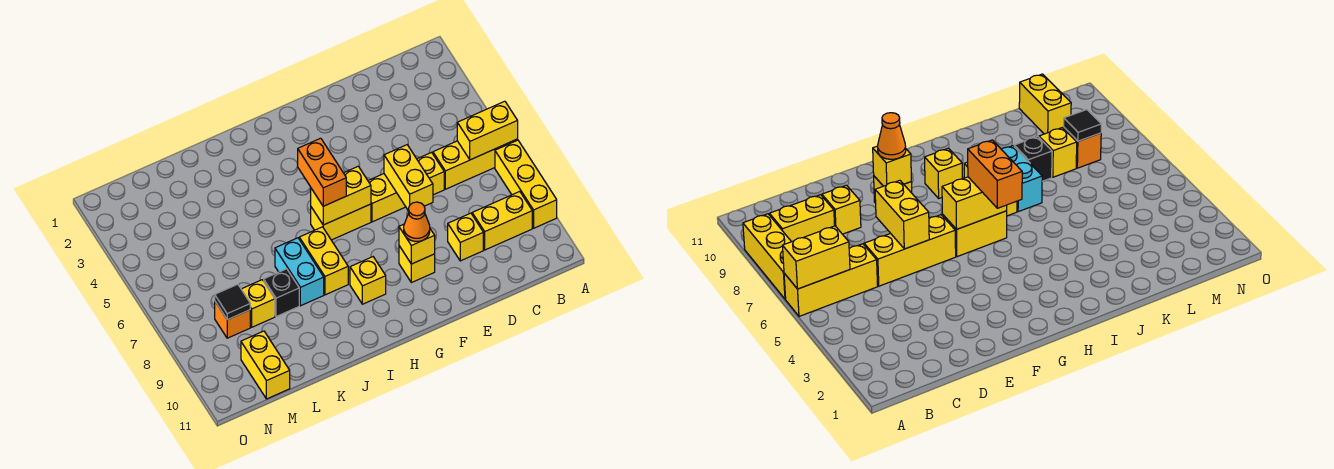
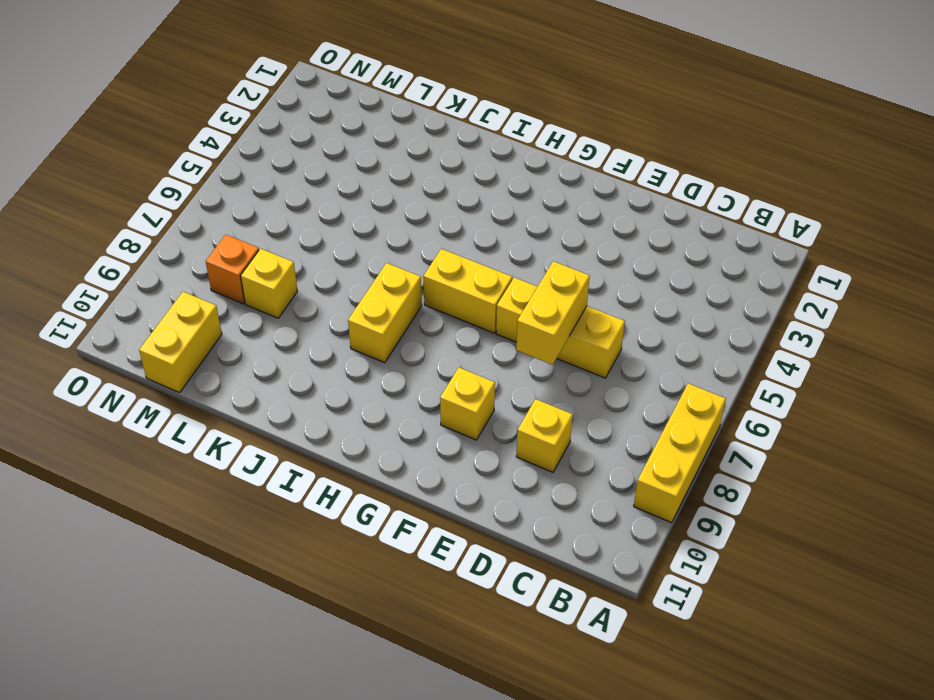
none -> yellow 1x3 brick [433,139,518,189]
none -> yellow 1x2 brick [472,192,532,250]
none -> yellow 1x1 brick [350,257,386,304]

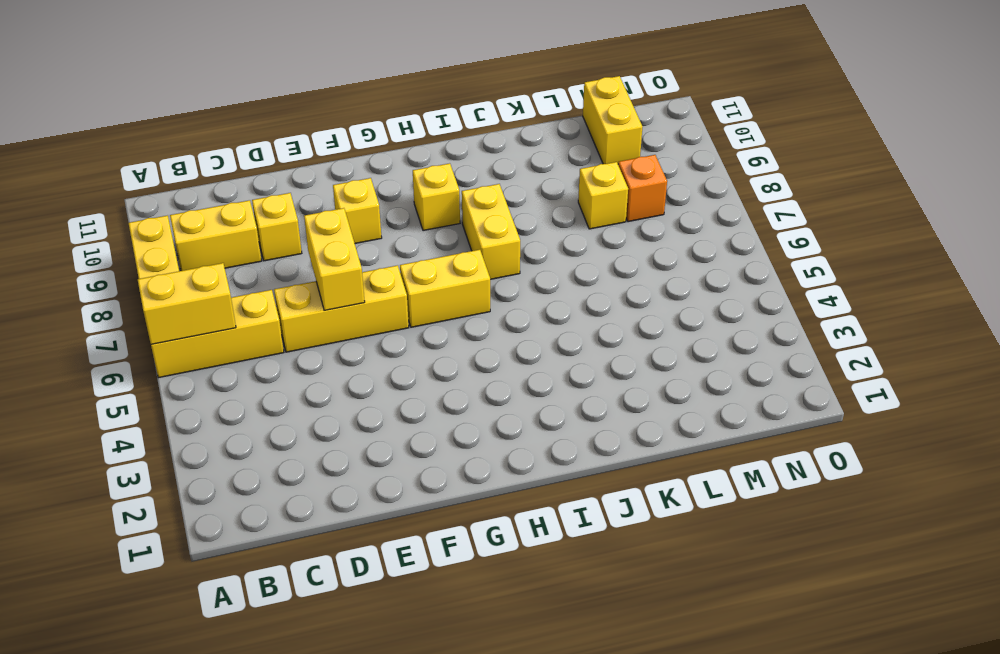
none -> cyan 1x2 brick [275,238,324,306]
none -> black 1x1 brick [264,269,299,317]
none -> yellow 1x1 brick [399,224,435,264]

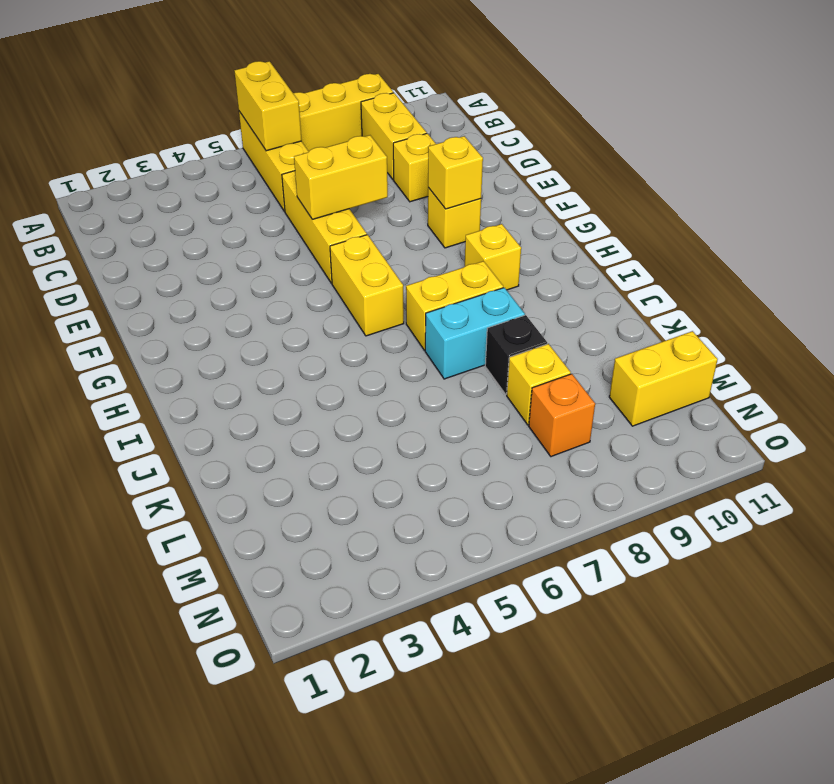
none -> yellow 1x2 brick [311,166,371,225]
none -> black 1x1 tile [215,284,250,320]
none -> orange 1x1 cone [404,202,430,242]

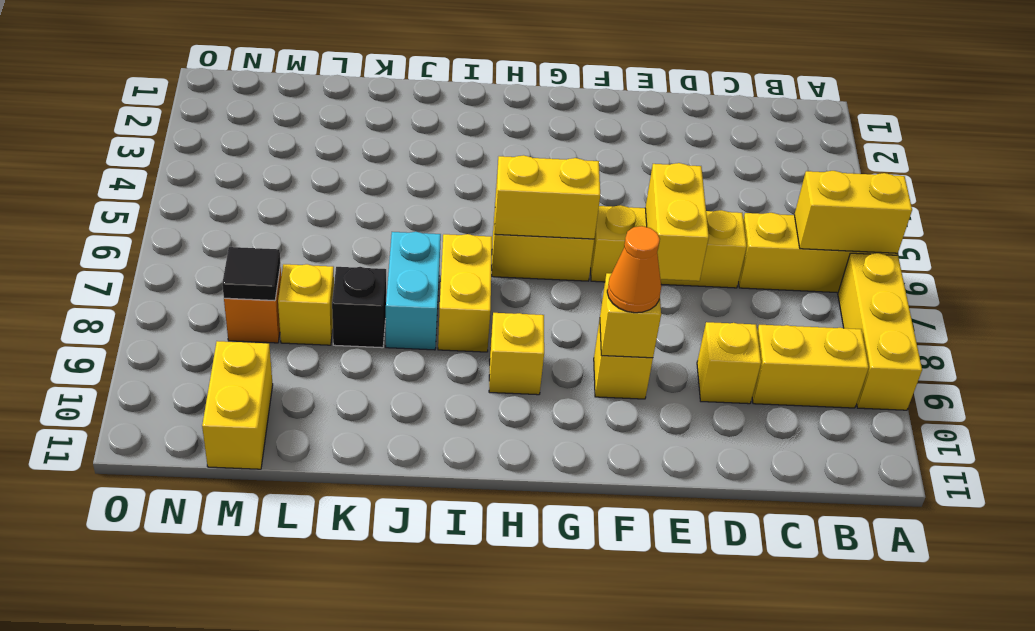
none -> orange 1x2 brick [298,138,346,206]

